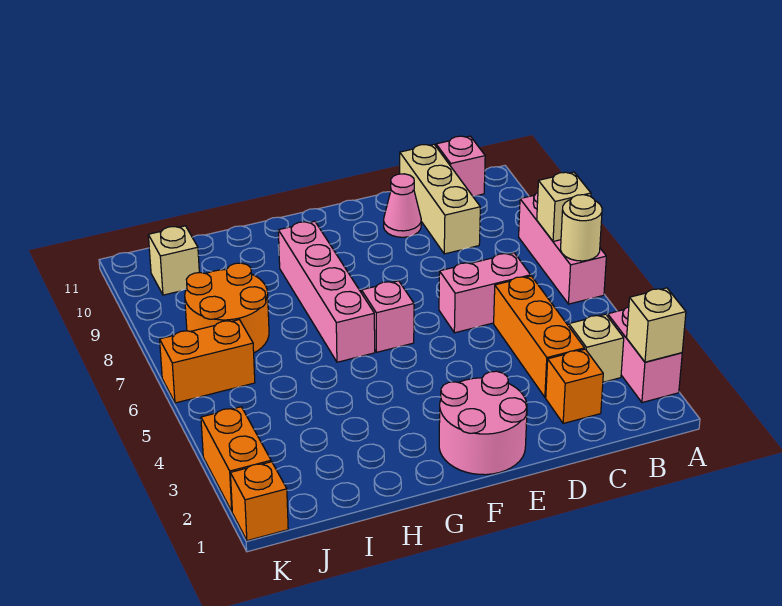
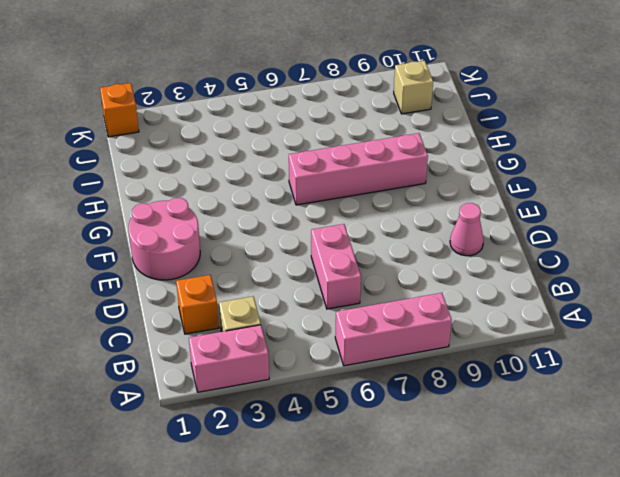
none -> pink 1x1 brick [436,136,485,196]
none -> orange 1x3 brick [494,276,584,397]
none -> tan 1x3 brick [400,144,480,254]

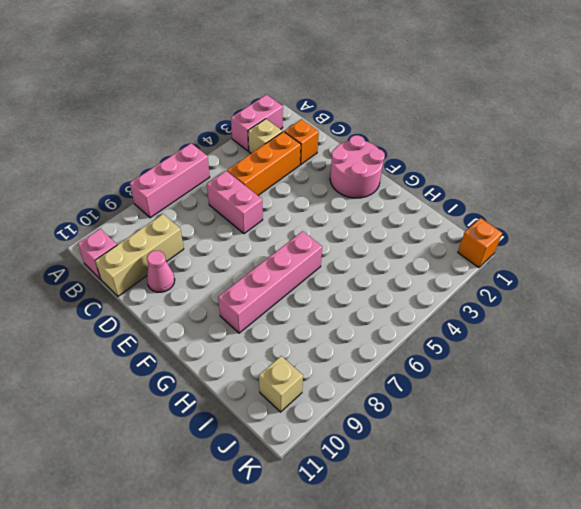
none -> pink 1x1 brick [361,281,414,352]
none -> orange 2x2 round brick [185,263,269,353]
none -> orange 1x2 brick [160,320,255,403]

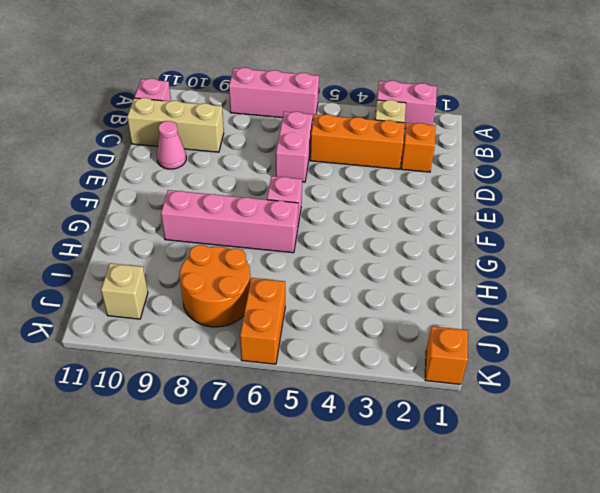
none -> pink 2x2 round brick [439,371,527,475]
none -> orange 1x2 brick [201,407,271,511]
none -> tan 1x1 brick [627,288,686,362]

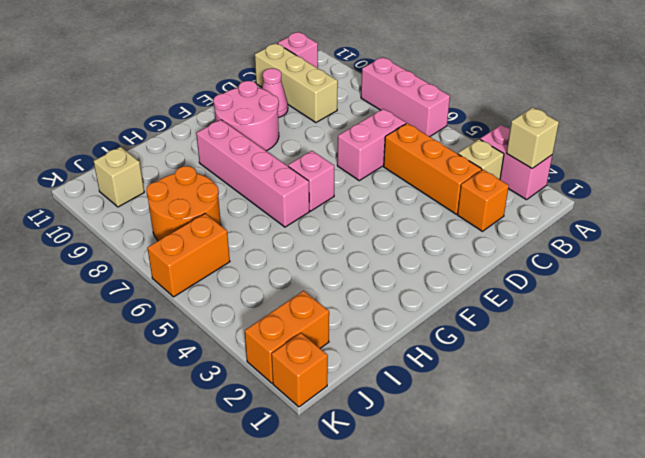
pink 2x2 round brick [213,81,279,151] -> pink 2x2 round brick moved to [439,371,527,475]
orange 1x2 brick [245,291,329,383] -> orange 1x2 brick turned to [201,407,271,511]
none -> tan 1x1 round brick [561,195,602,261]
none -> tan 1x1 brick [537,172,591,241]

